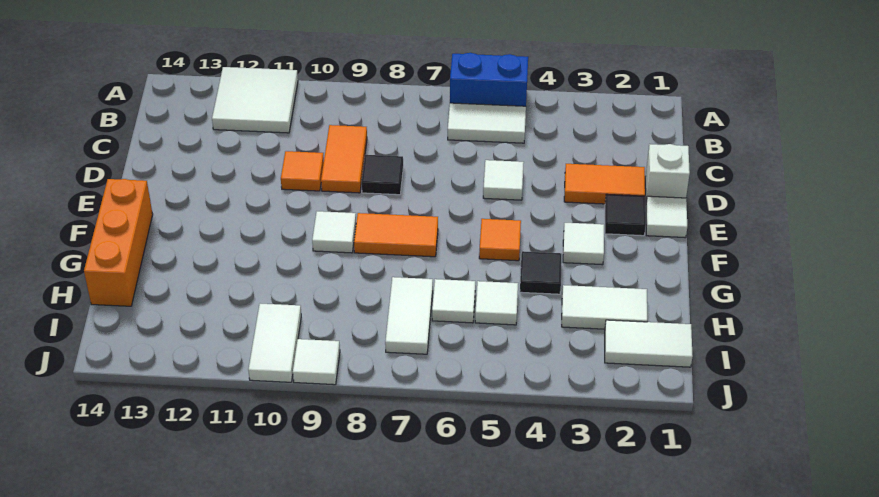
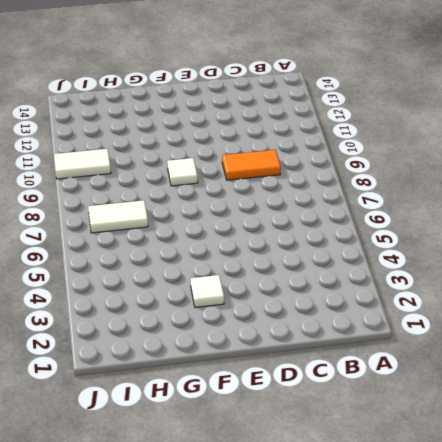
none -> blue 1x2 brick [450,53,528,106]
none -> white 2x2 tile [212,67,298,133]
none -> white 1x2 tile [448,103,526,143]

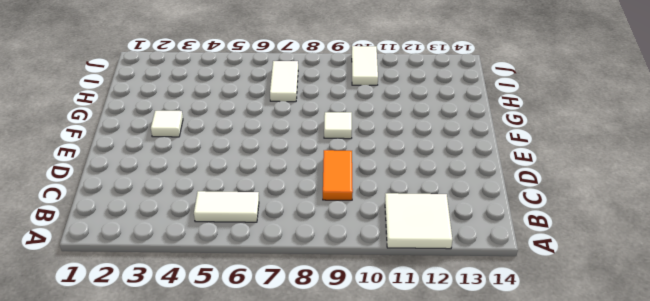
none -> blue 1x2 brick [450,53,528,106]
none -> white 1x1 brick [645,144,690,202]
none -> orange 1x2 tile [564,164,645,204]

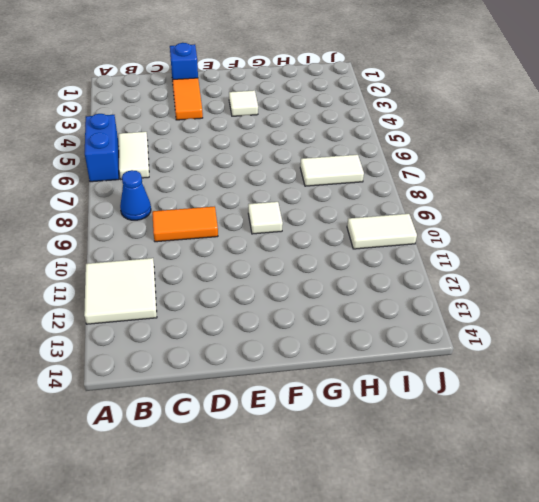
blue 1x1 cone [120,170,151,220] -> none
blue 1x1 brick [170,43,198,81] -> white 1x1 brick [645,144,690,202]
none -> white 1x1 tile [483,160,524,200]
none -> black 1x1 tile [362,155,403,195]
none -> orange 1x1 tile [281,151,324,191]

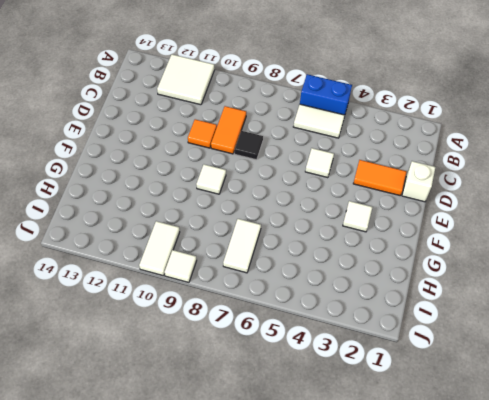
none -> white 1x1 tile [646,196,687,238]
none -> black 1x1 tile [605,194,646,236]
none -> orange 1x1 tile [479,219,521,261]

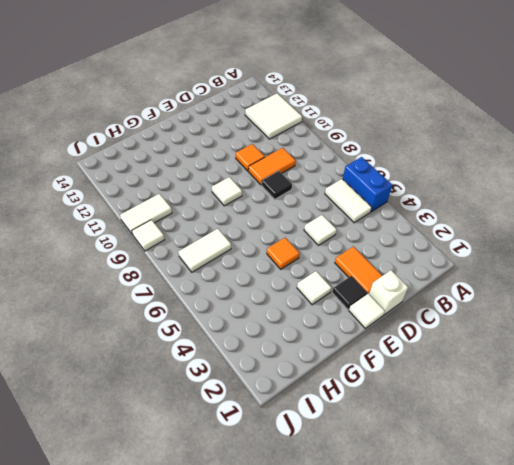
none -> orange 1x2 tile [354,213,438,257]
none -> orange 1x3 brick [84,179,153,306]
none -> black 1x1 tile [520,251,562,294]

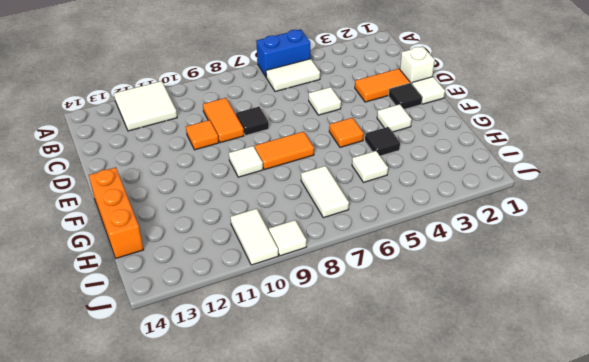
none -> white 1x2 tile [562,285,647,329]
none -> white 1x1 tile [432,279,475,323]
none -> white 1x2 tile [605,320,693,367]

